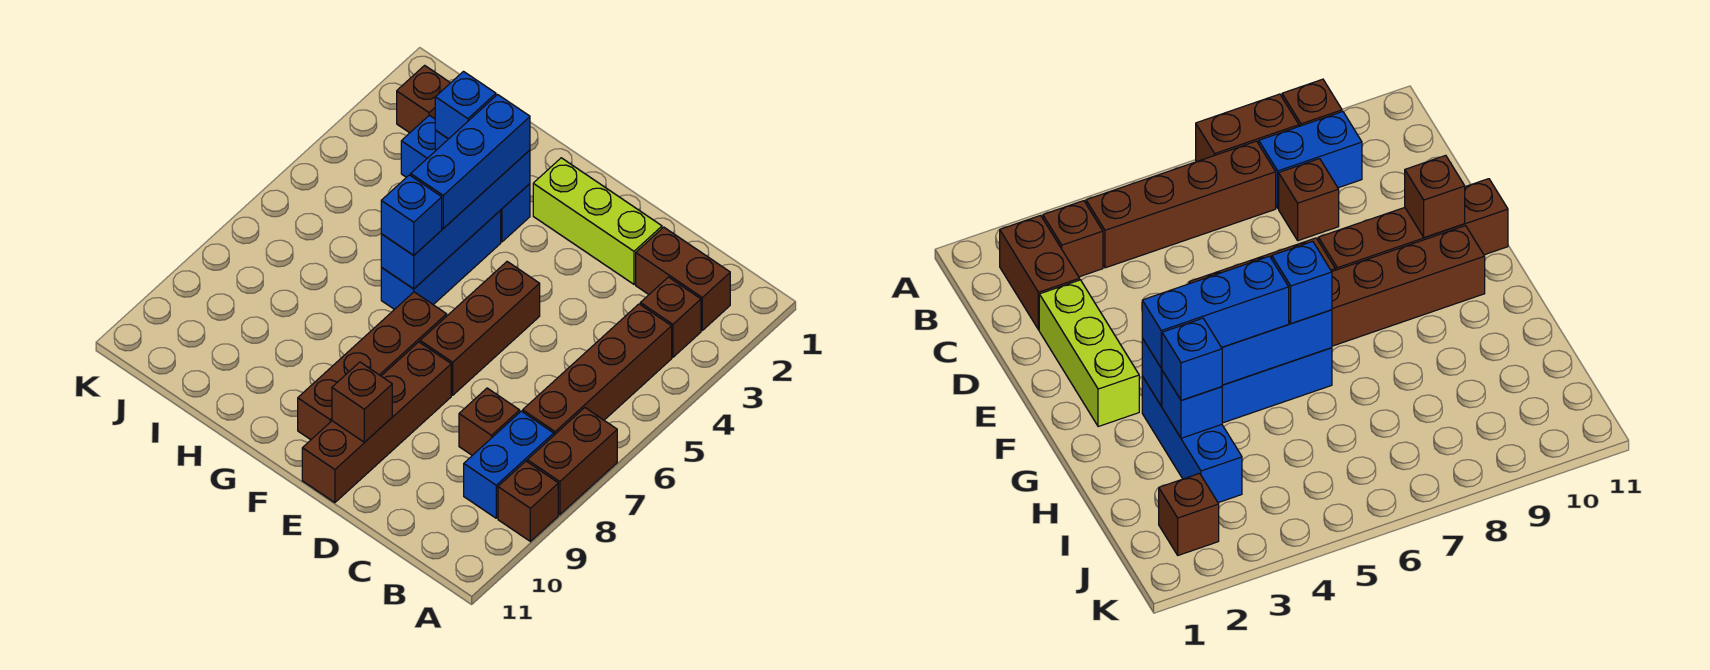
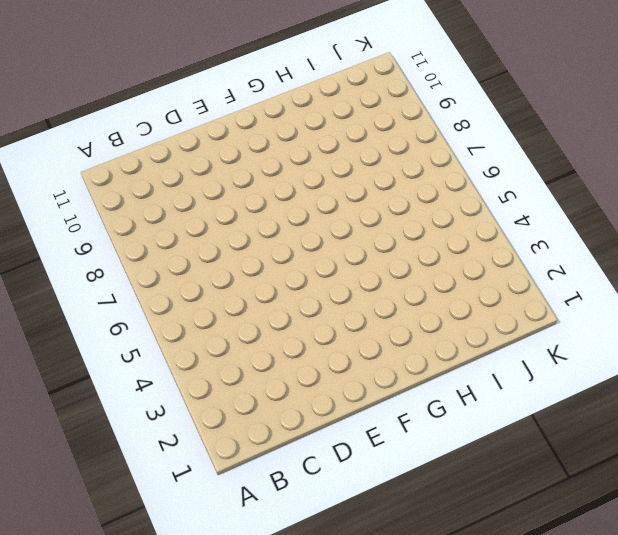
none -> brown 1x2 brick [527,408,617,515]
none -> brown 1x1 brick [498,461,558,541]
none -> brown 1x2 brick [636,227,730,330]

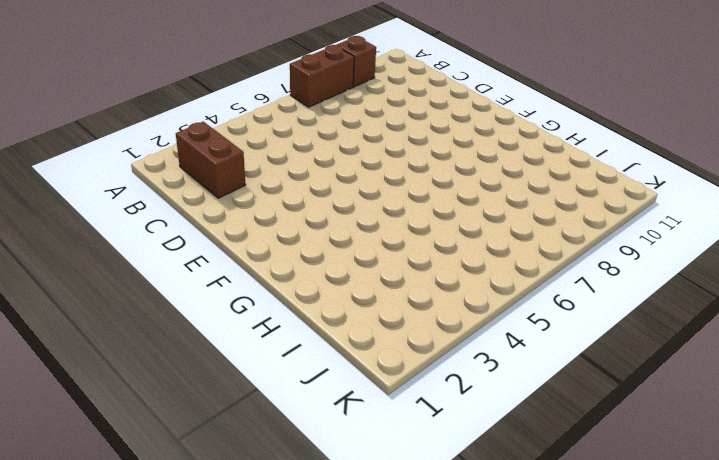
none -> brown 1x1 brick [640,277,701,357]
none -> brown 1x4 brick [523,304,672,435]
none -> blue 1x2 brick [464,411,554,518]

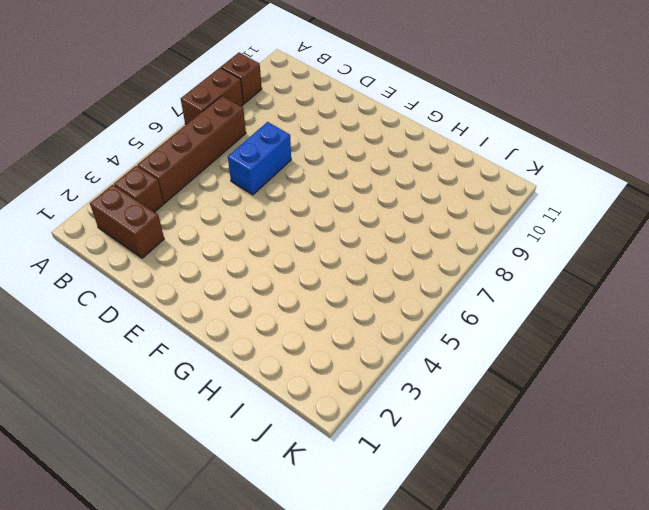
blue 1x2 brick [228,122,291,195] -> blue 1x2 brick moved to [464,411,554,518]
none -> brown 1x1 brick [459,388,520,455]
none -> lime 1x3 brick [533,158,662,284]
none -> brown 1x3 brick [420,262,540,395]

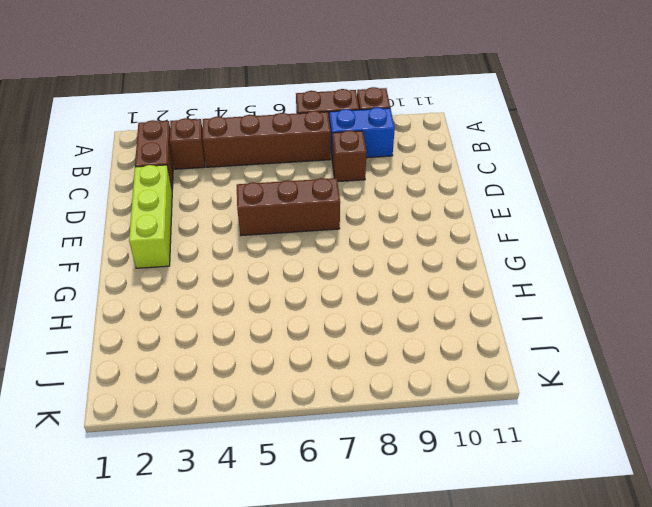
none -> brown 1x4 brick [302,342,451,503]
none -> brown 1x4 brick [298,292,447,440]
none -> blue 1x3 brick [401,115,530,242]

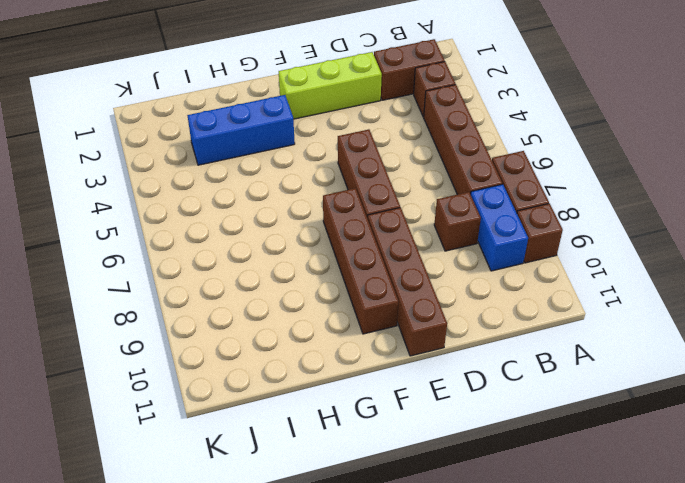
none -> blue 1x3 brick [381,210,501,310]
none -> brown 1x1 brick [397,65,450,133]
none -> brown 1x1 brick [332,362,392,442]

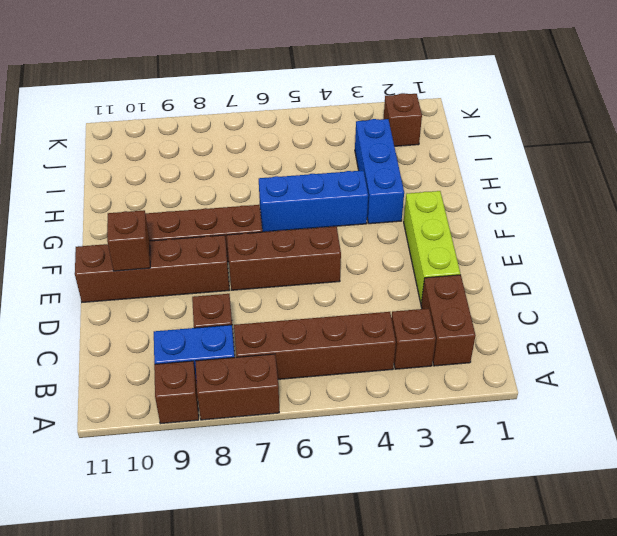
none -> blue 1x4 brick [381,150,530,289]
none -> blue 1x1 brick [1162,371,1222,438]
none -> blue 1x3 brick [411,95,530,228]

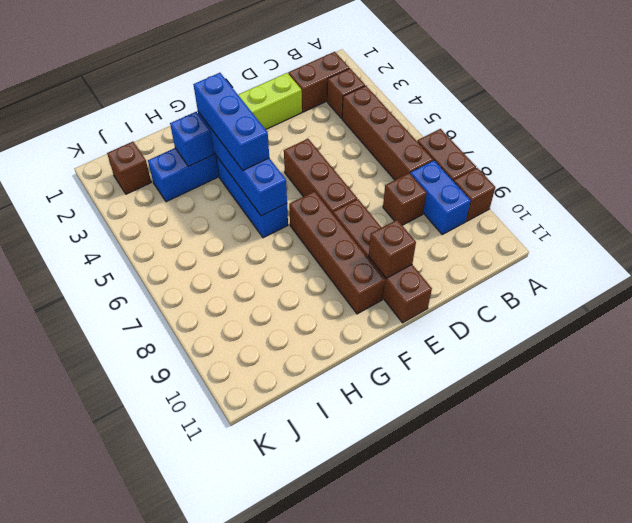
none -> blue 1x1 brick [381,175,442,255]
none -> blue 1x1 brick [435,72,496,139]

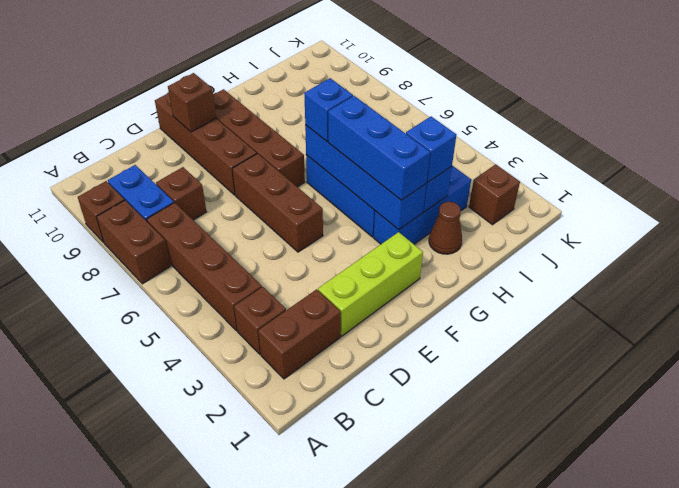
brown 1x1 cone [429,202,462,254] -> none

